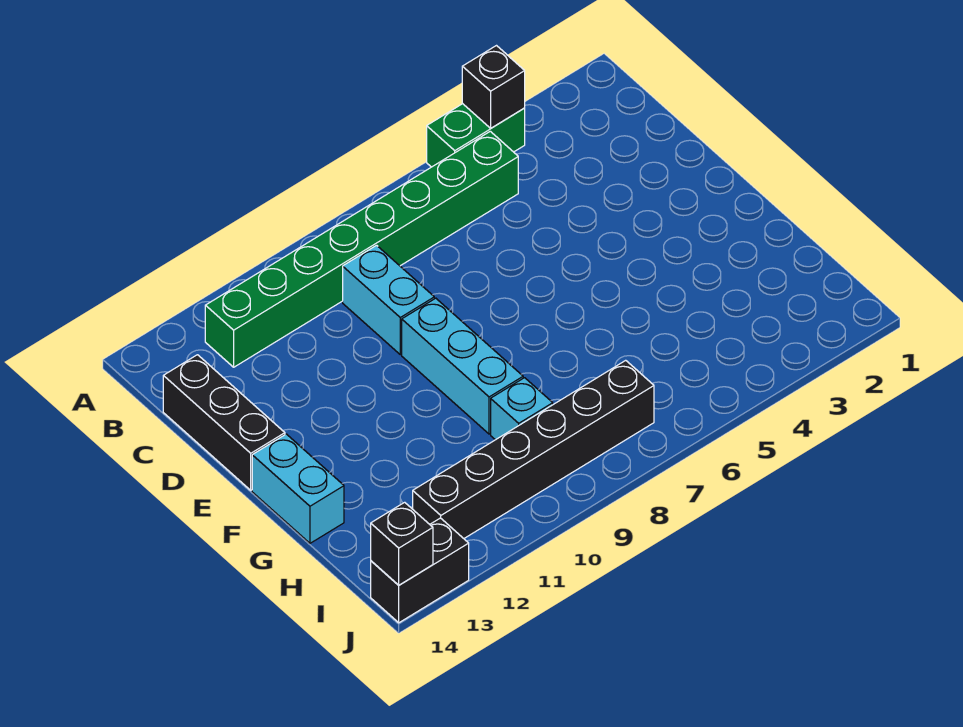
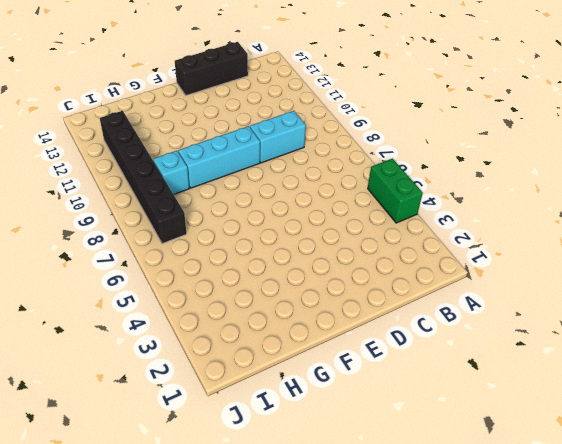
none -> green 1x8 brick [205,131,518,367]
none -> cyan 1x2 brick [252,434,344,543]

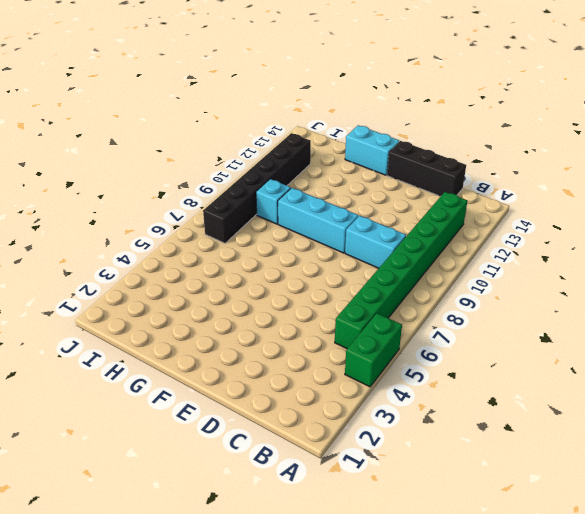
none -> black 1x2 brick [371,518,469,623]
none -> black 1x1 brick [462,46,525,128]

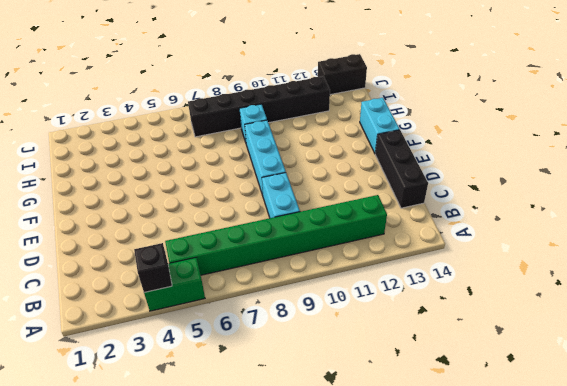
none -> black 1x1 brick [371,502,433,585]

